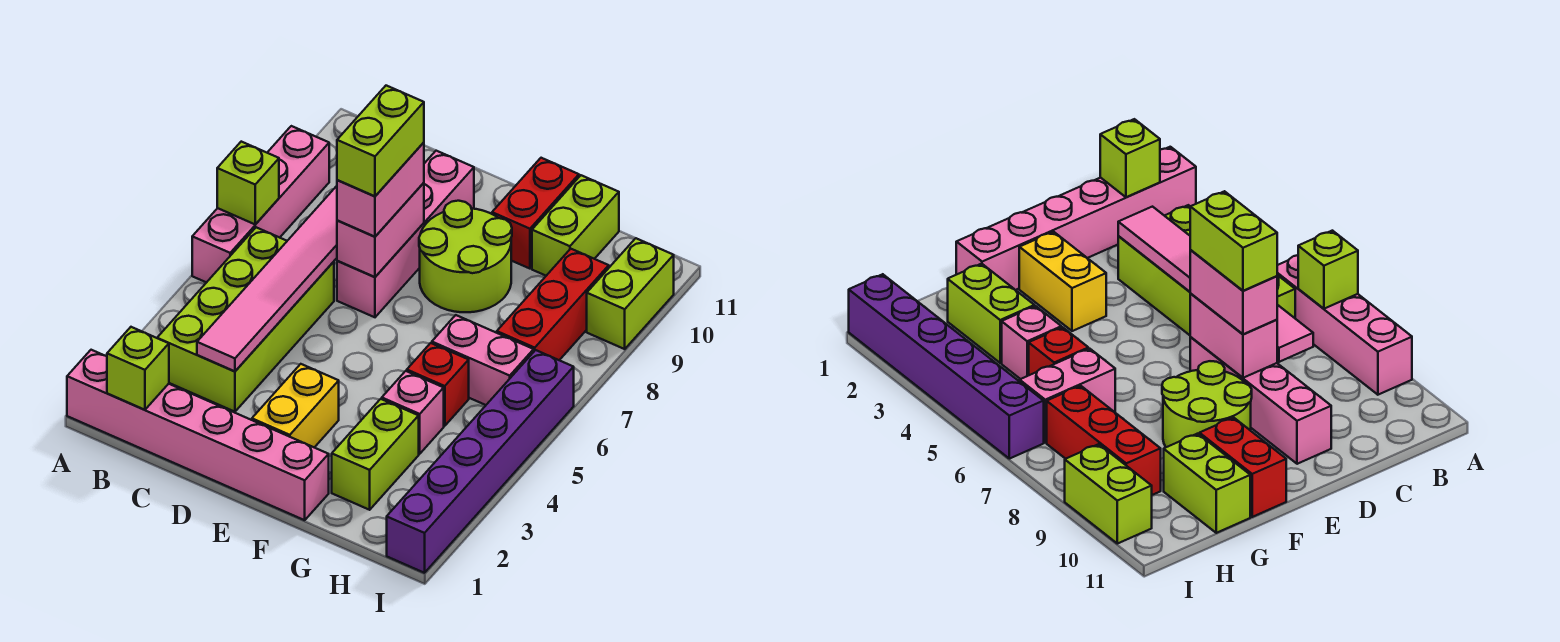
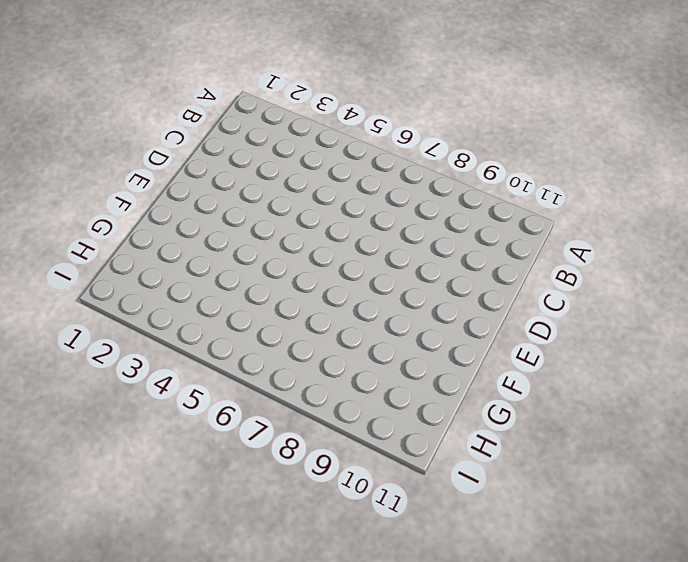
none -> pink 1x6 brick [67,350,329,520]
none -> pink 1x4 brick [192,126,329,283]
none -> lime 2x4 brick [157,227,334,412]

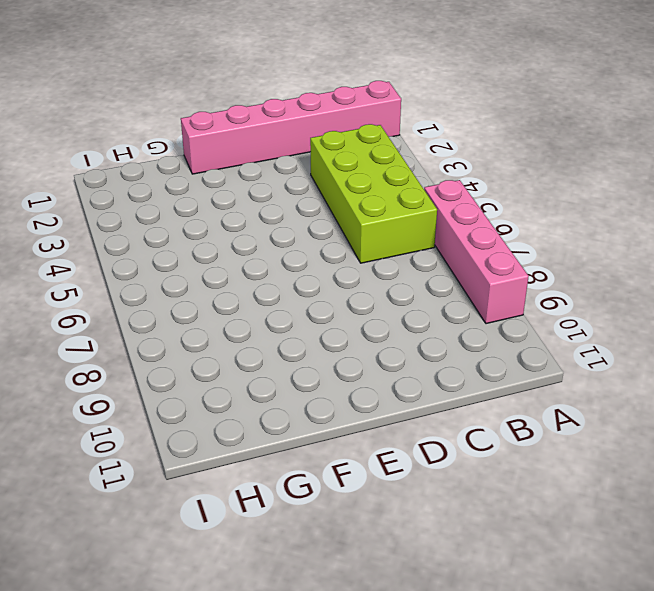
none -> pink 1x4 brick [337,151,474,317]
none -> yellow 1x2 brick [252,364,339,447]
none -> lime 2x2 round brick [419,201,512,312]

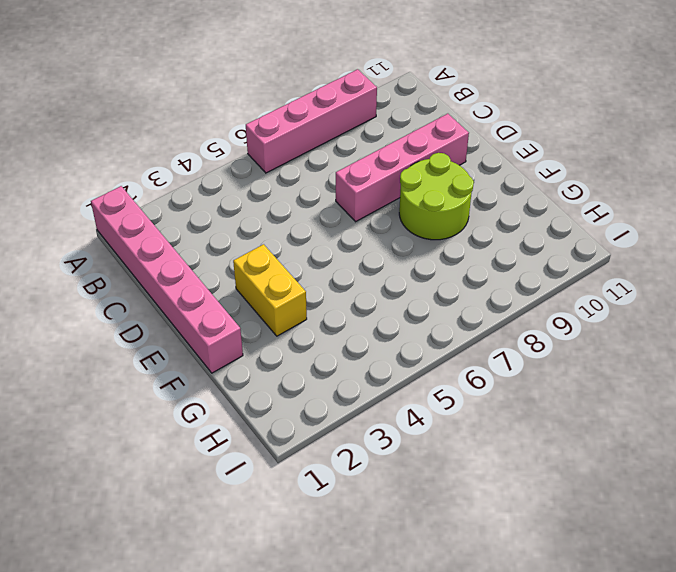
yellow 1x2 brick [233,244,307,336] -> yellow 1x2 brick turned to [252,364,339,447]
none -> lime 2x4 brick [157,227,334,412]
none -> red 1x2 brick [492,158,579,269]
none -> lime 1x2 brick [332,399,419,510]

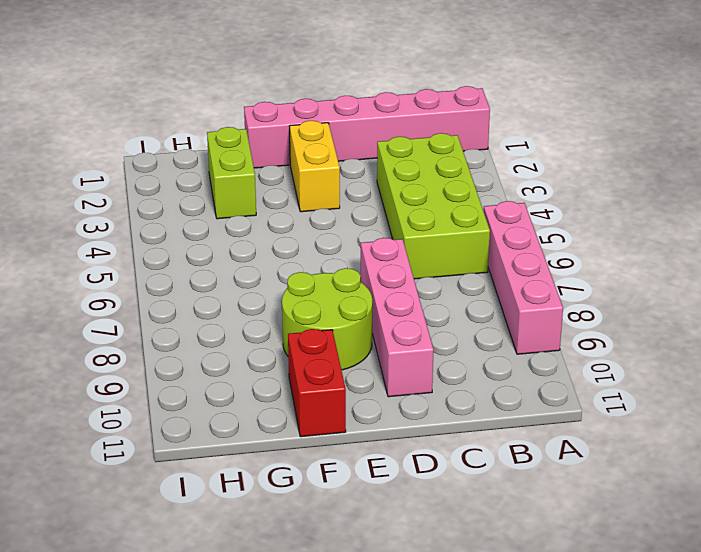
none -> pink 1x1 brick [382,371,444,454]
none -> red 1x1 brick [407,343,469,426]
none -> pink 1x2 brick [432,315,534,405]

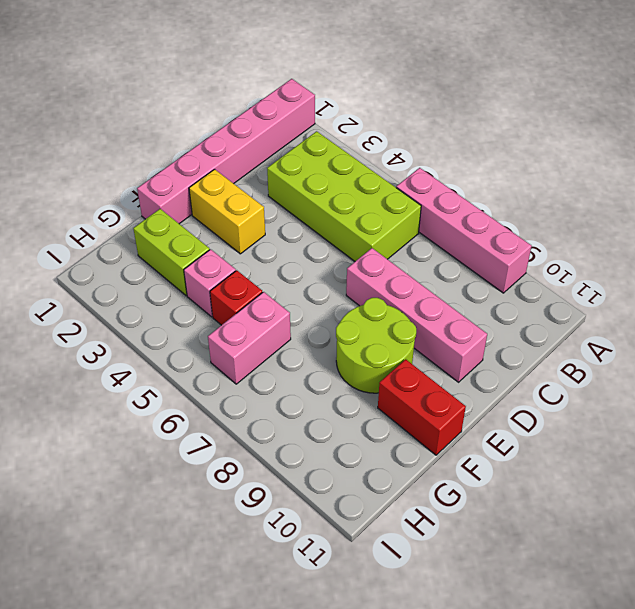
none -> lime 1x2 brick [532,175,619,276]
none -> red 1x3 brick [497,249,609,360]
none -> purple 1x6 brick [387,350,574,573]

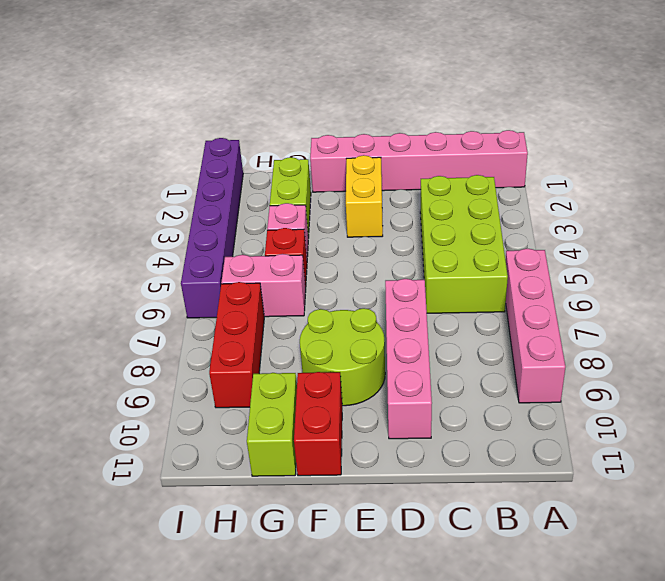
none -> lime 1x2 brick [587,238,674,349]
none -> lime 1x1 brick [217,142,279,224]
none -> lime 1x1 brick [107,327,169,410]

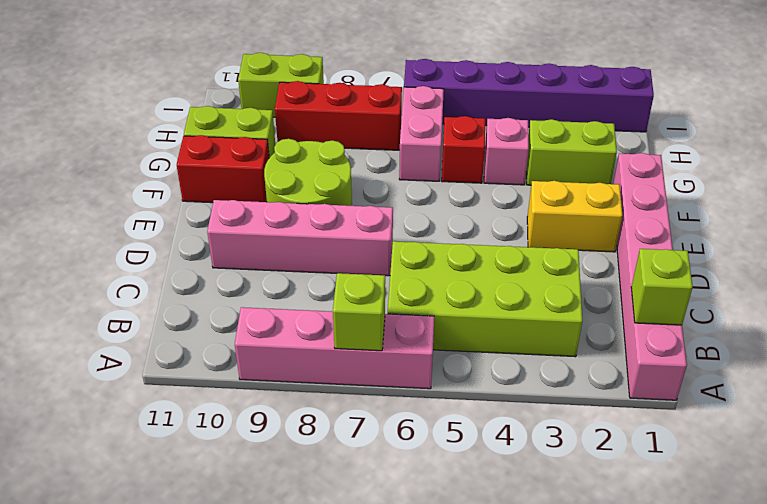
none -> pink 1x6 tile [197,186,337,371]
none -> pink 1x2 brick [337,183,424,277]
none -> pink 1x2 brick [337,142,424,237]

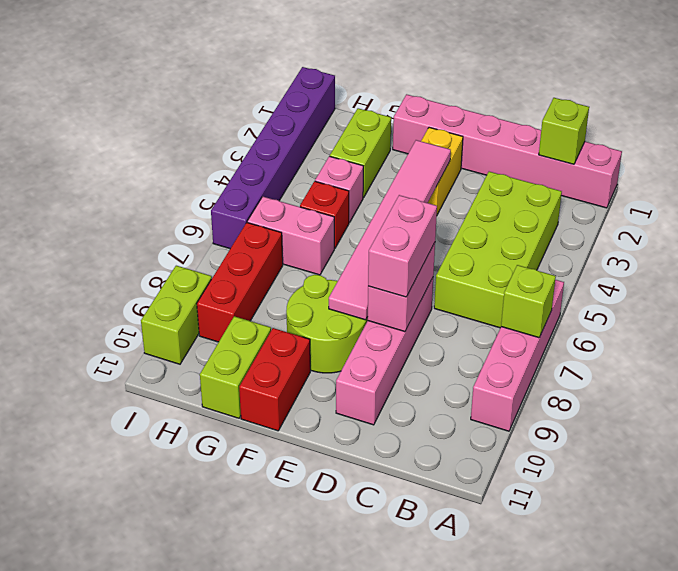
pink 1x6 tile [329,140,451,320] -> pink 1x6 tile moved to [197,186,337,371]
none -> lime 1x2 brick [337,86,424,196]

